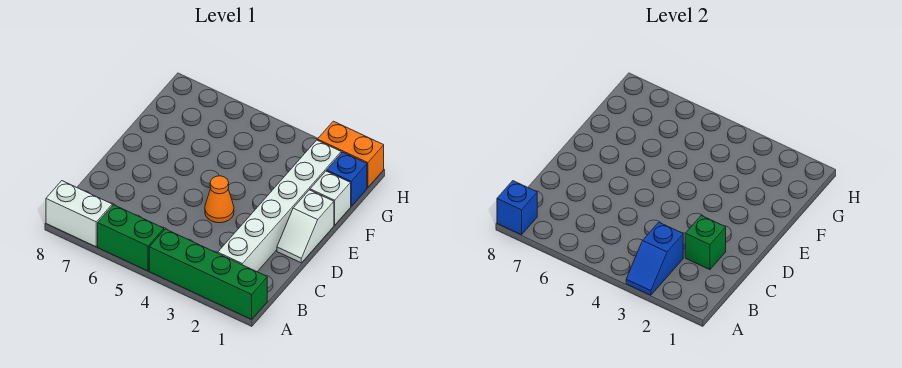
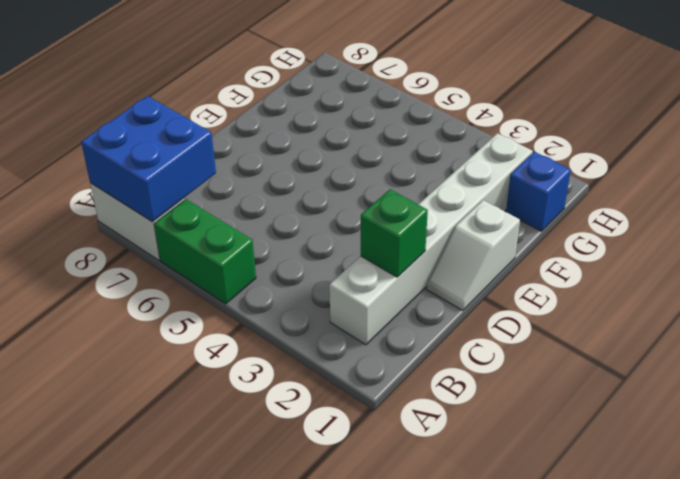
blue 2x2 brick [81,96,216,222] -> blue 1x1 brick [497,181,537,235]
none -> green 1x4 brick [149,229,267,319]
none -> orange 1x1 cone [205,176,234,223]
none -> white 1x1 brick [310,171,351,225]

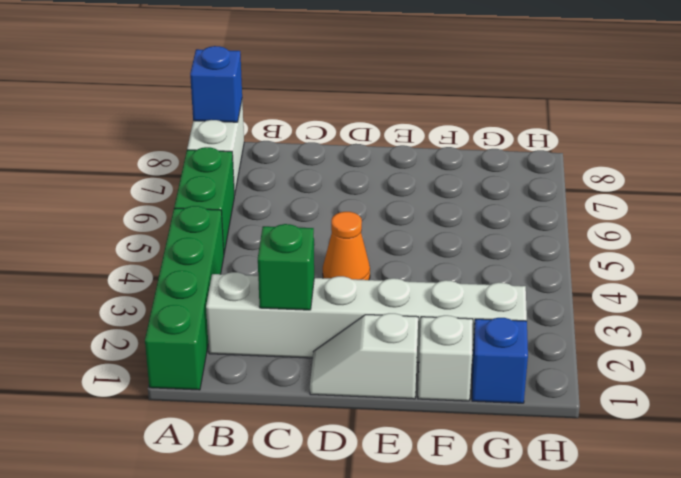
none -> orange 1x2 brick [317,121,384,188]
none -> blue 1x2 slope [626,222,683,295]

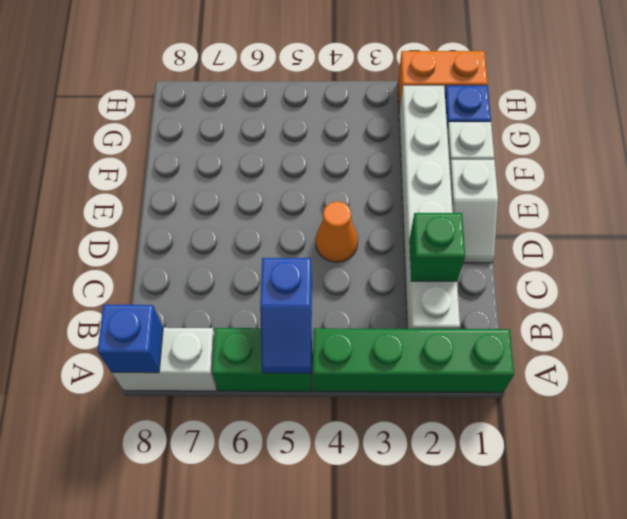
blue 1x2 slope [260,258,312,373] -> blue 1x2 slope moved to [626,222,683,295]

